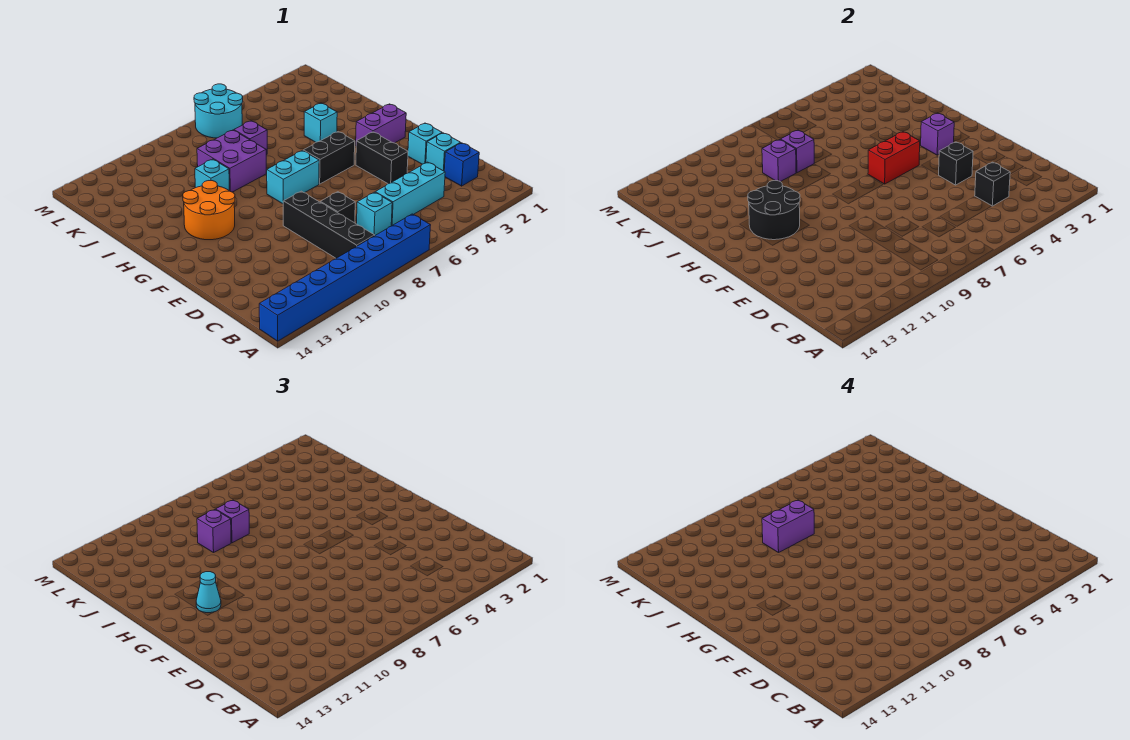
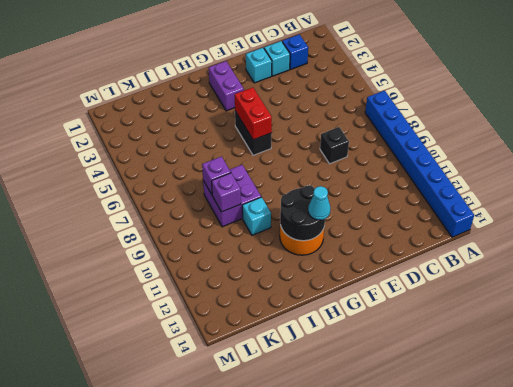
none -> black 1x4 brick [283,191,375,258]
none -> cyan 1x3 brick [375,162,445,226]
none -> cyan 1x1 brick [357,192,392,235]

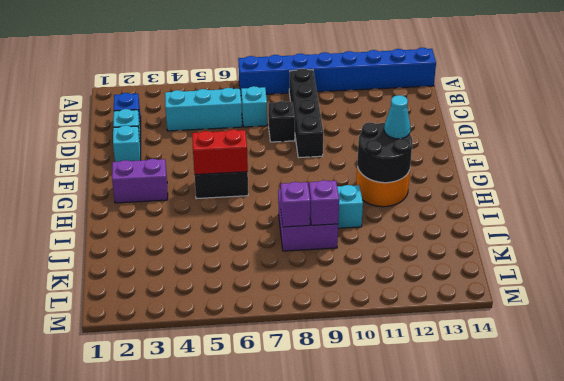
none -> black 1x2 brick [356,132,408,184]
none -> cyan 1x2 brick [267,151,319,204]
none -> cyan 1x1 brick [304,103,337,142]

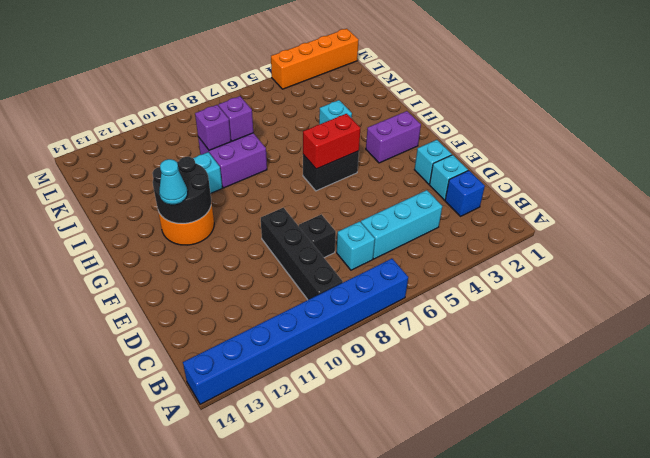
orange 1x4 brick [271,29,359,89] -> none
none -> black 1x2 brick [356,132,408,184]
none -> cyan 1x2 brick [267,151,319,204]
none -> purple 1x1 brick [234,121,267,155]

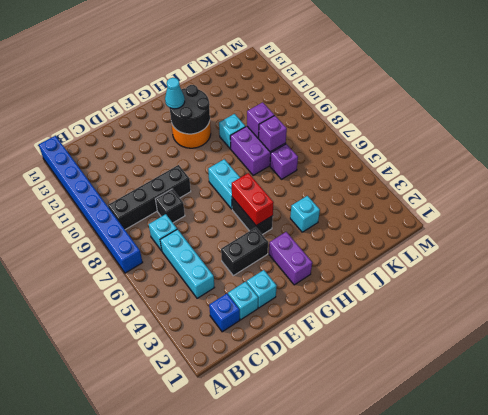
none -> cyan 2x2 round brick [194,84,243,138]
none -> black 1x1 brick [975,162,1010,206]
none -> black 1x1 brick [939,142,973,185]

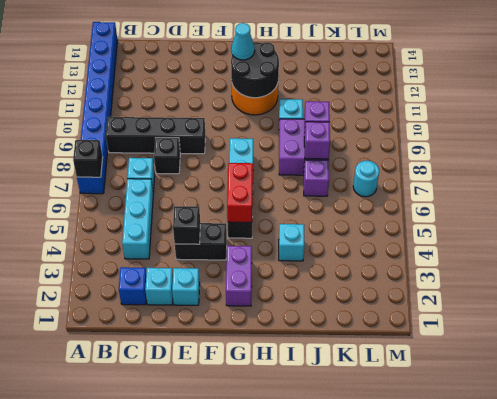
black 1x1 brick [73,140,103,177] -> black 1x1 brick moved to [975,162,1010,206]
cyan 1x1 round brick [353,161,379,197] -> cyan 2x2 round brick [194,84,243,138]
none -> purple 1x1 brick [921,113,954,155]
none -> purple 1x1 brick [216,500,249,543]
none -> purple 1x1 brick [197,510,231,553]

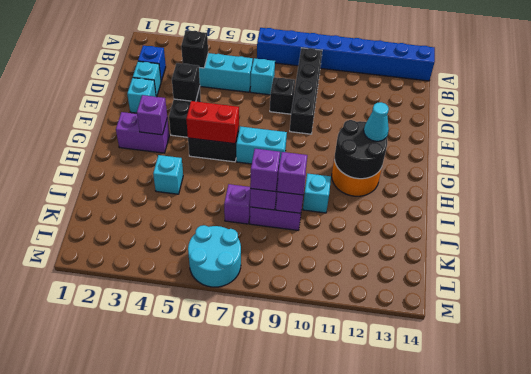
none -> purple 1x2 brick [762,500,814,553]

